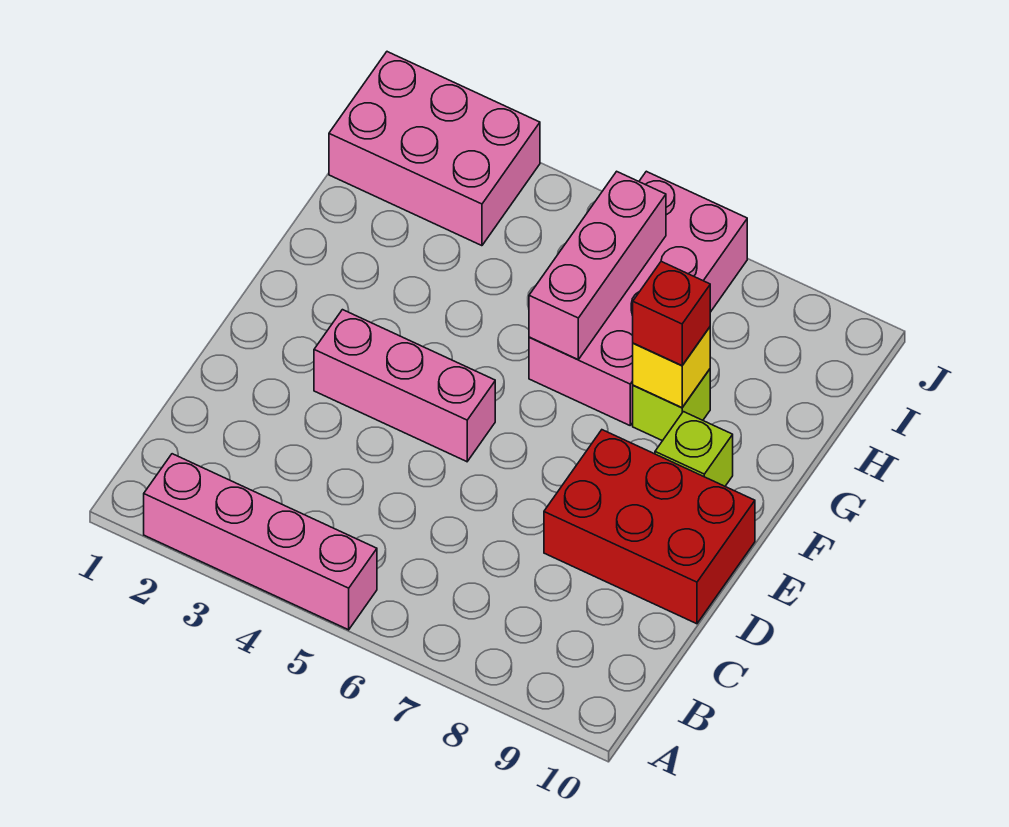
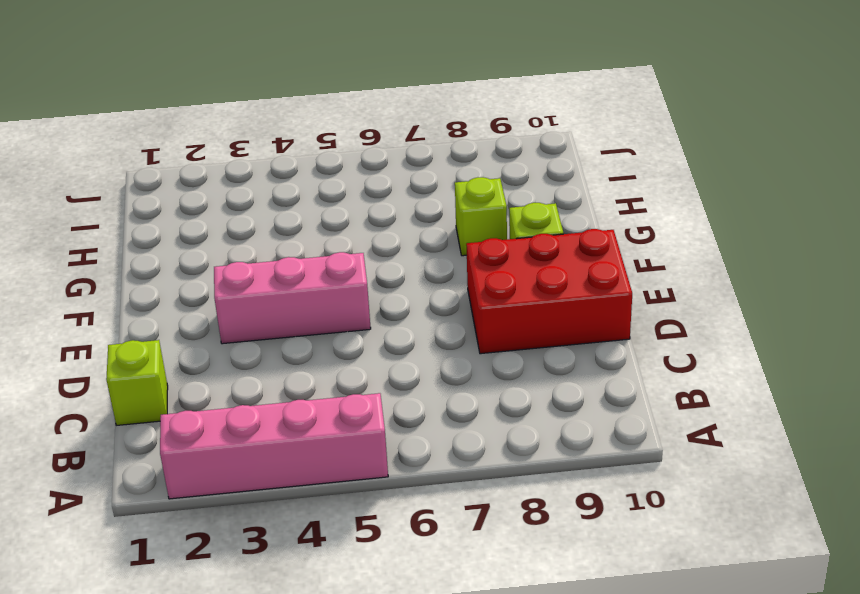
lime 1x1 brick [106,340,168,425] -> none
none -> pink 2x4 brick [529,171,747,425]
none -> pink 2x3 brick [329,52,540,246]

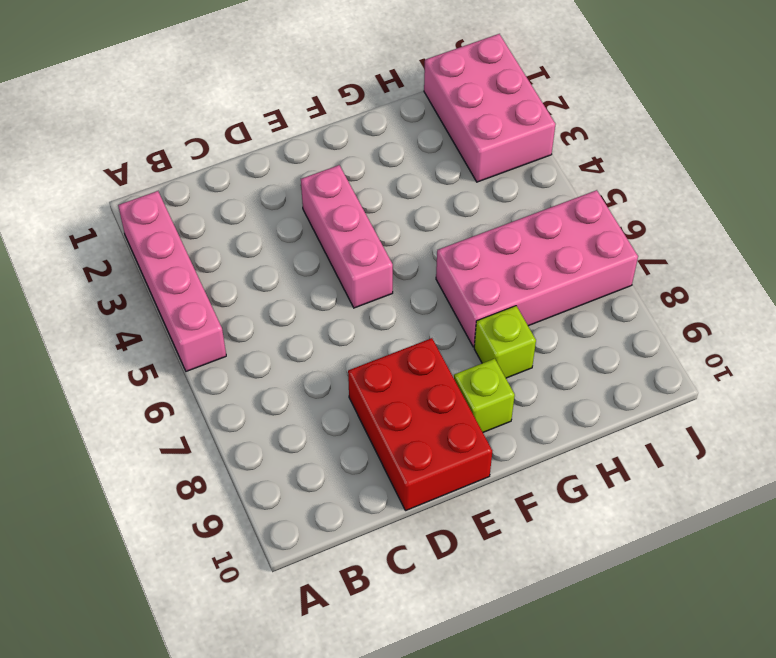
none -> pink 1x3 brick [529,171,666,360]
none -> yellow 1x1 brick [633,327,710,408]

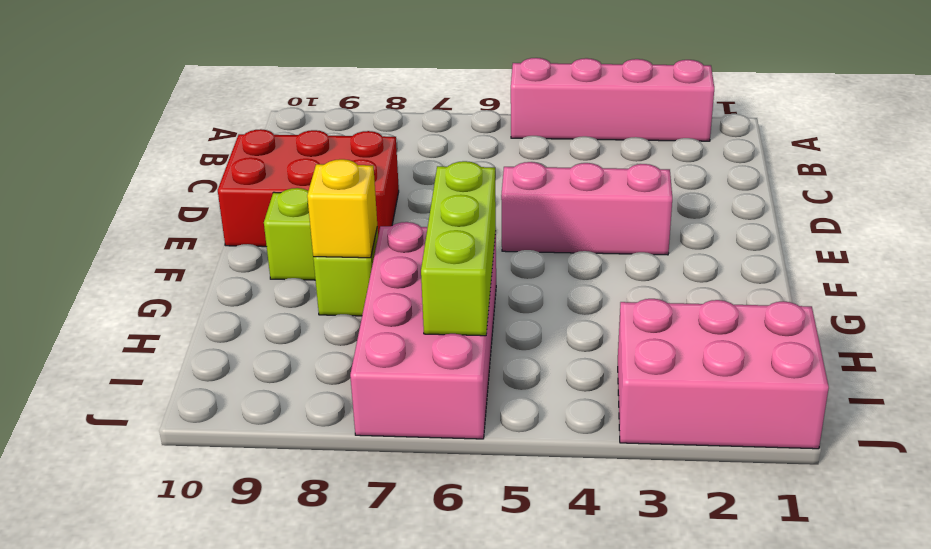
lime 1x3 brick [421,161,496,336] -> pink 1x3 brick [529,171,666,360]
none -> red 1x1 brick [633,262,710,365]

